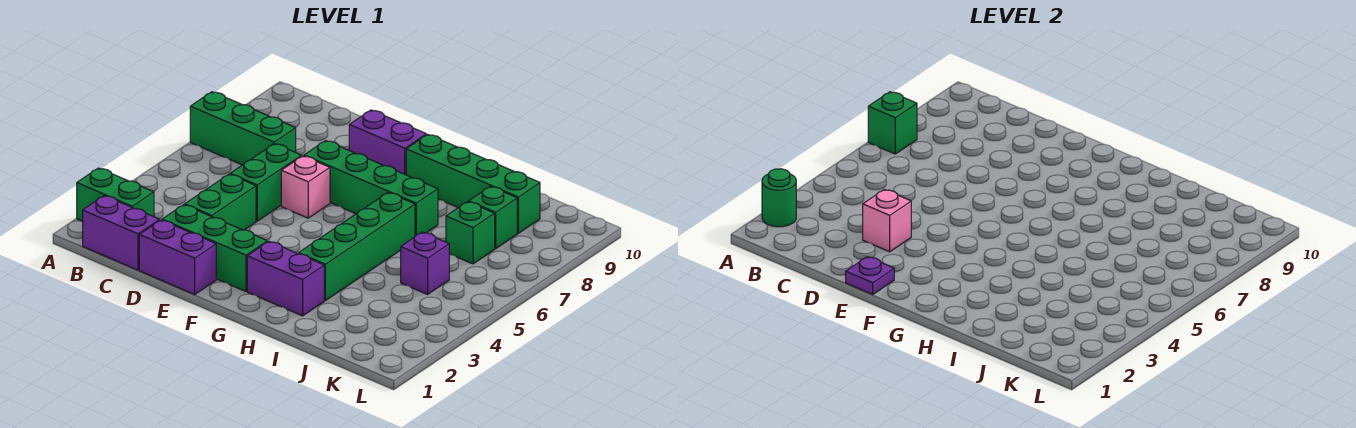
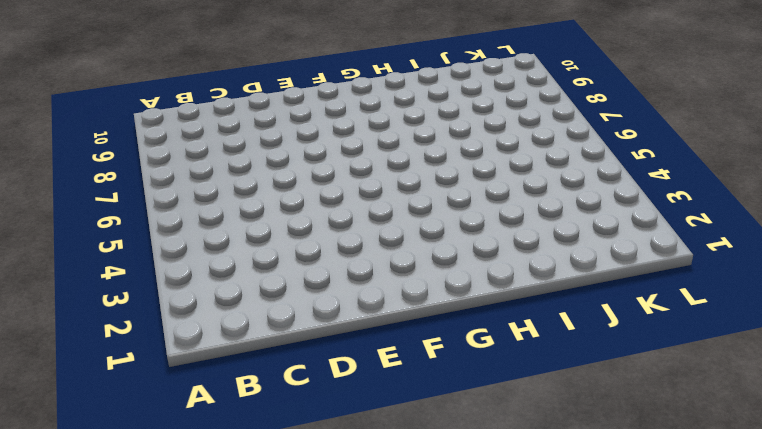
none -> green 1x2 brick [77,168,154,221]
none -> green 1x3 brick [190,92,296,165]
none -> purple 1x2 brick [83,196,160,270]

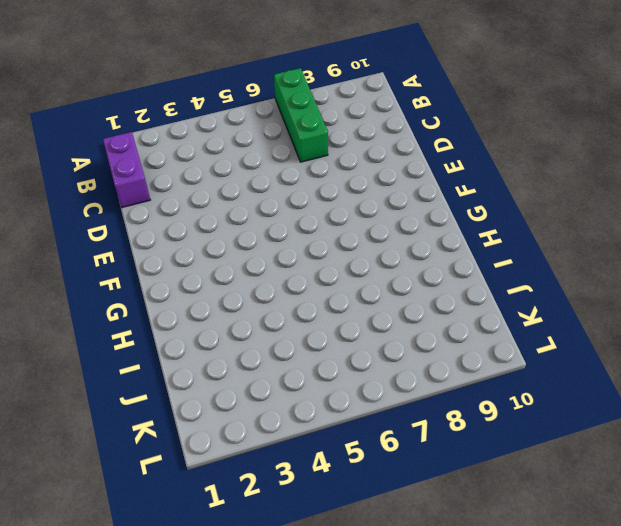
none -> green 1x2 brick [77,168,154,221]
none -> purple 1x2 brick [139,220,216,294]
none -> green 1x3 brick [162,205,267,291]

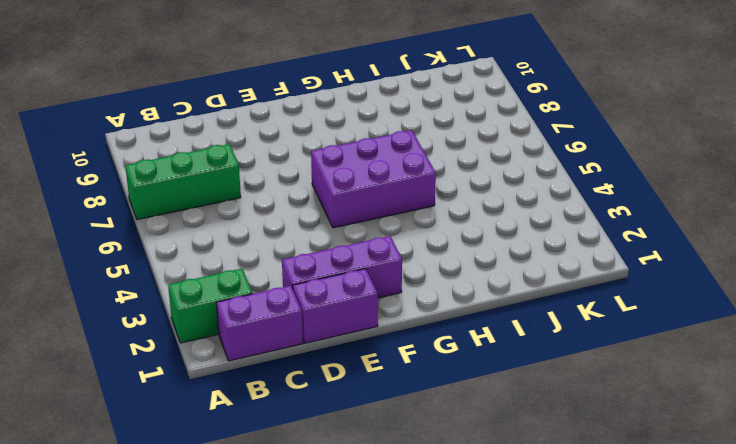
purple 1x3 brick [282,236,402,298] -> green 1x3 brick [162,205,267,291]
purple 2x3 brick [311,130,436,228] -> green 1x4 brick [298,193,415,300]
none -> green 1x2 brick [185,174,256,230]
none -> green 1x2 brick [230,144,302,221]
none -> pink 1x1 brick [281,156,330,218]

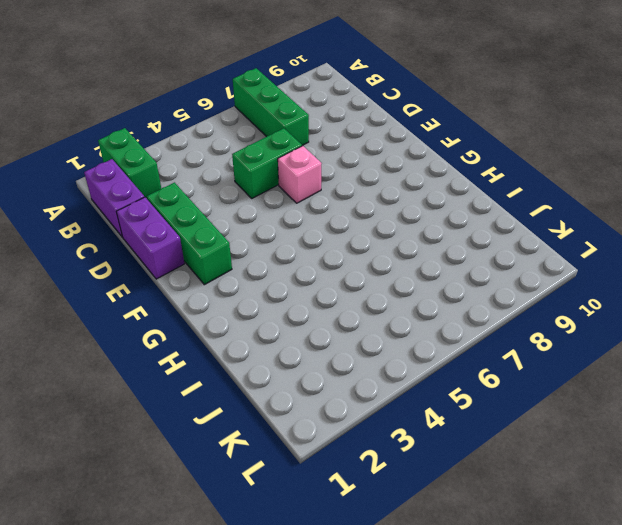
none -> green 1x2 brick [185,174,256,230]
none -> green 1x4 brick [304,141,438,236]
none -> purple 1x2 brick [349,110,426,175]

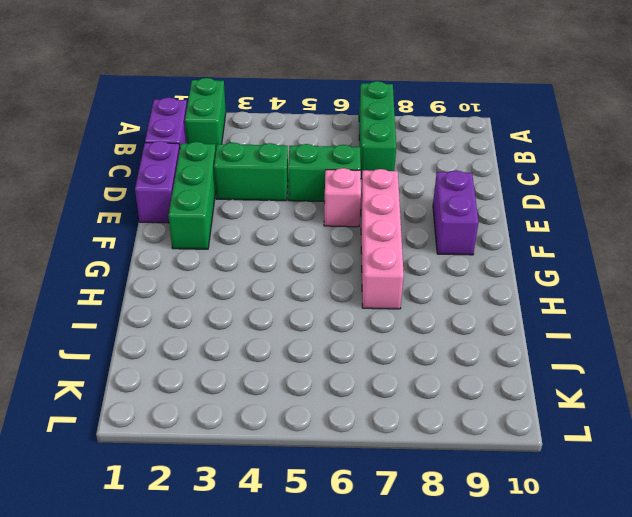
pink 1x4 brick [361,169,404,309] -> green 1x4 brick [304,141,438,236]
none -> purple 1x2 brick [247,242,324,316]
none -> green 1x4 brick [406,135,540,233]
none -> green 1x4 brick [298,193,415,300]

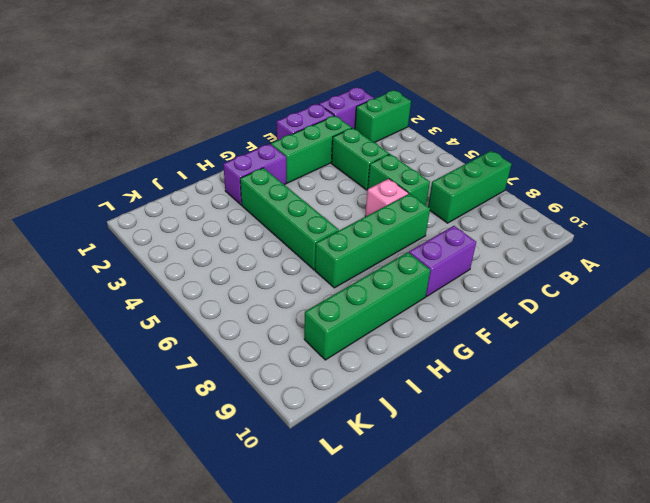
none -> purple 1x1 brick [401,232,449,294]
none -> green 1x1 brick [446,202,495,264]
none -> green 1x1 brick [469,186,517,249]

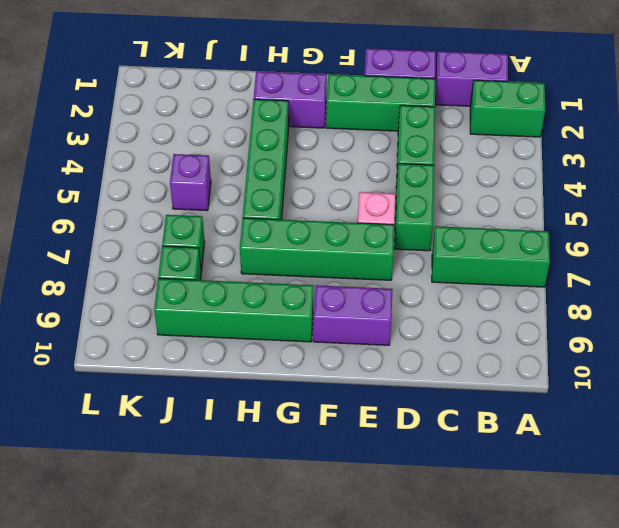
none -> green 1x1 round brick [762,169,796,227]
none -> green 1x1 brick [868,92,917,154]
none -> pink 1x1 brick [863,189,911,252]

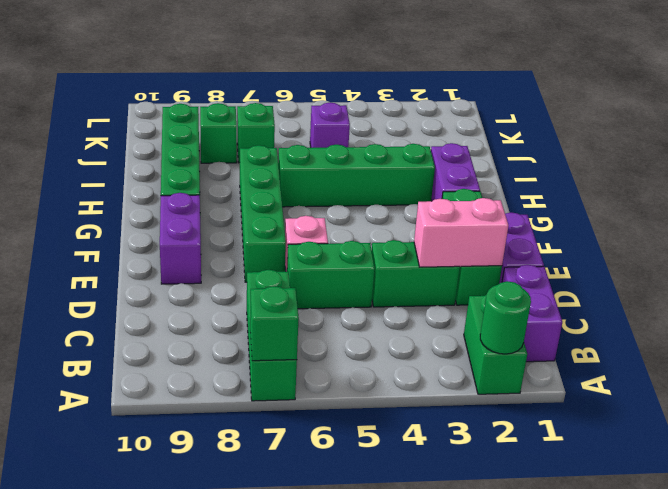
pink 1x2 brick [414,198,508,267] -> pink 1x1 brick [863,189,911,252]
none -> purple 1x1 plate [846,257,894,294]

